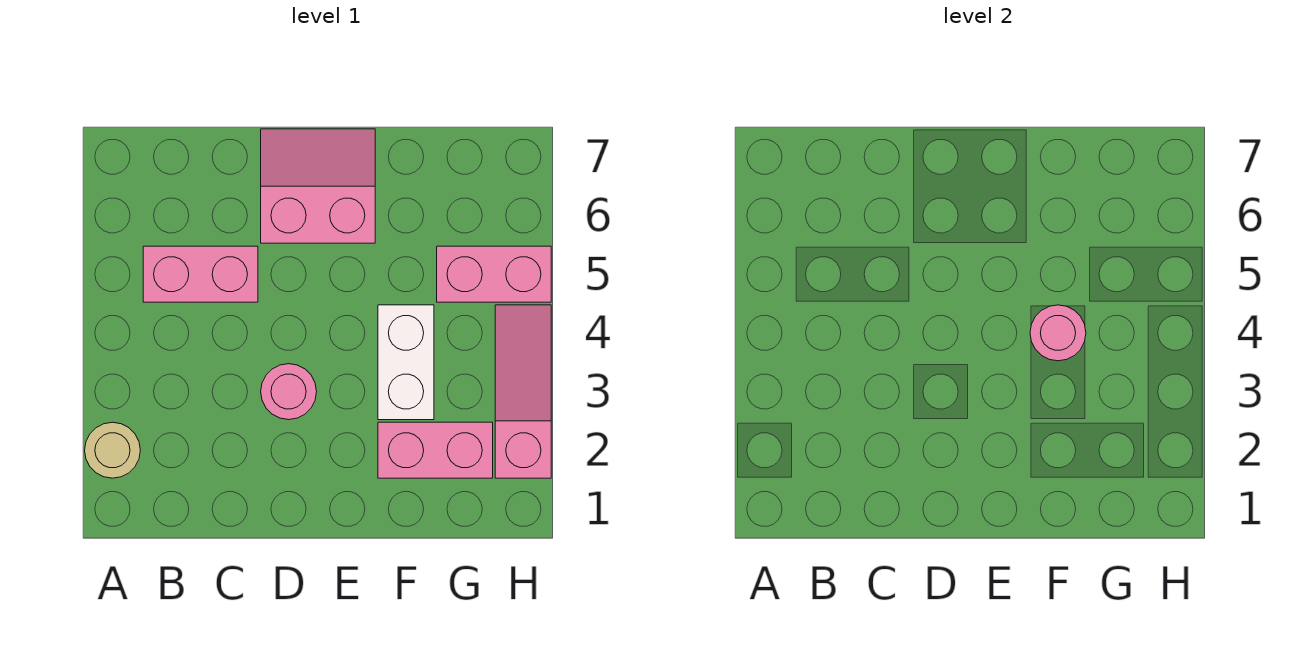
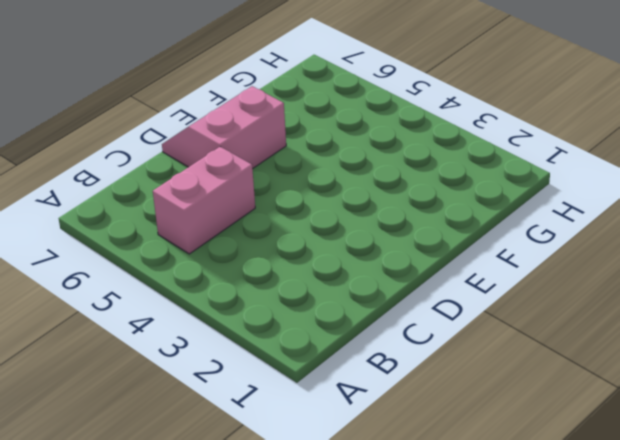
none -> tan 1x1 round brick [85,422,140,478]
none -> pink 1x1 round brick [261,364,317,420]

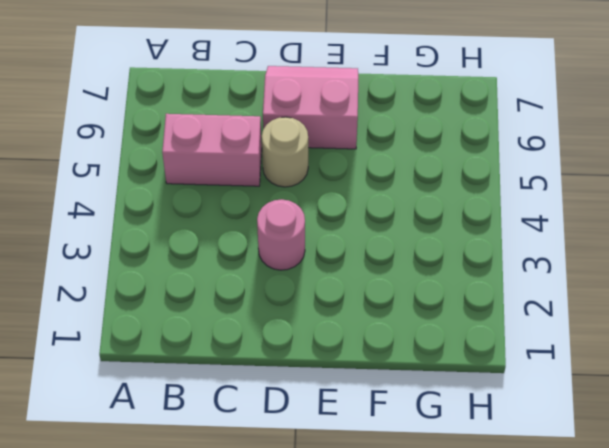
tan 1x1 round brick [262,117,308,187] -> tan 1x1 round brick moved to [85,422,140,478]
none -> pink 1x2 brick [378,422,493,478]
none -> white 1x2 brick [378,305,434,420]

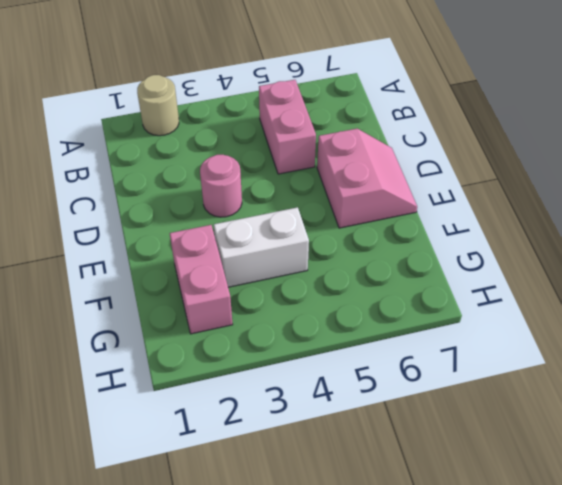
none -> pink 1x2 brick [437,246,551,302]
none -> pink 1x3 slope [495,305,551,478]

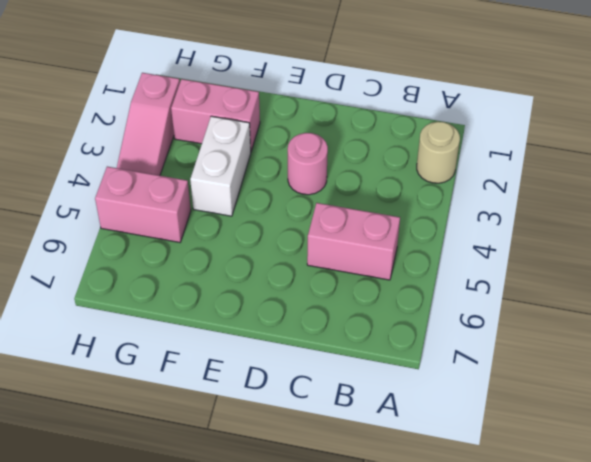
none -> pink 2x2 slope [261,129,375,243]
none -> pink 1x1 round brick [1030,305,1086,361]

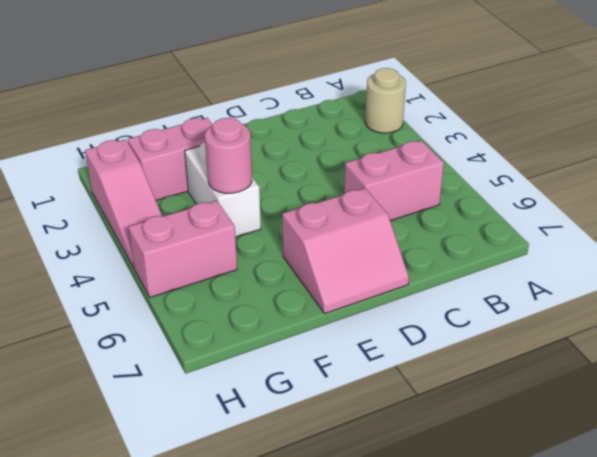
none -> pink 1x1 round brick [261,364,317,420]

